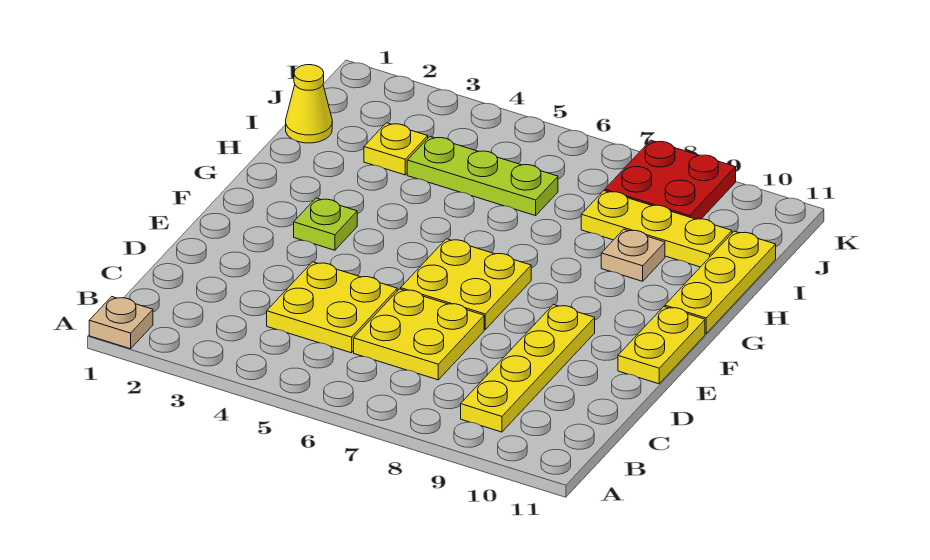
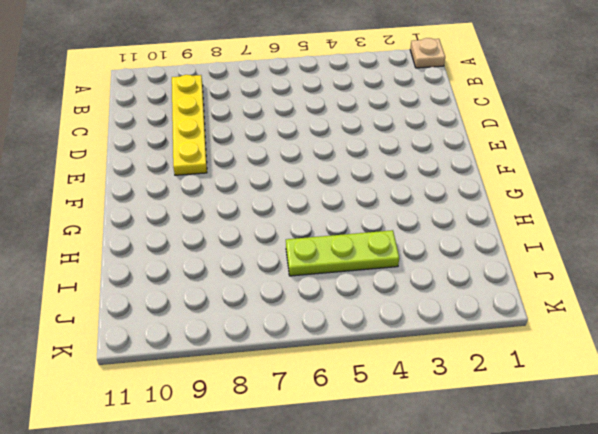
none -> yellow 2x2 plate [267,262,397,353]
none -> yellow 2x2 plate [354,289,484,380]
none -> yellow 2x2 plate [401,239,531,329]

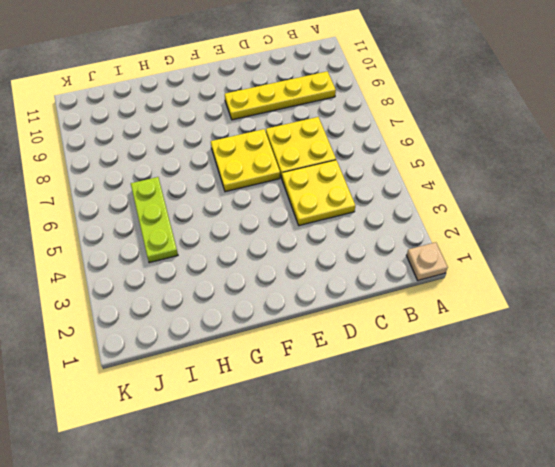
none -> yellow 1x2 plate [618,307,705,384]
none -> lime 1x1 plate [294,198,357,250]
none -> yellow 1x3 plate [665,231,776,334]

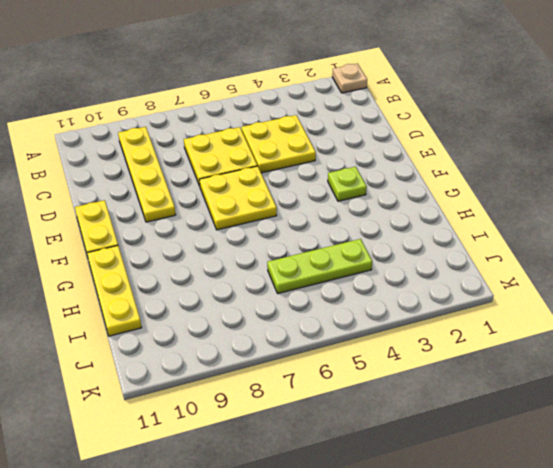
none -> tan 1x1 plate [601,229,665,281]
none -> yellow 1x1 cone [286,65,332,143]
none -> yellow 1x1 plate [364,123,428,175]

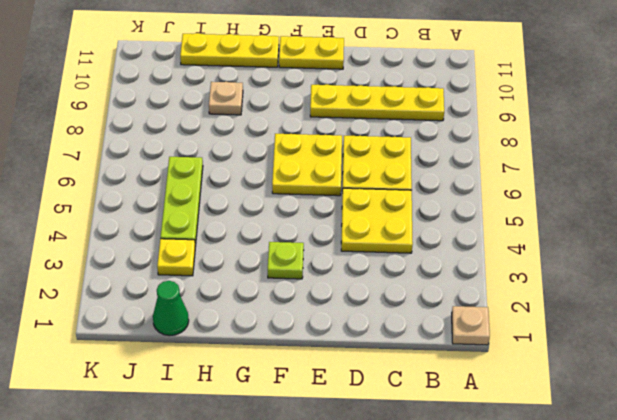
green 1x1 cone [153,281,189,336] -> yellow 1x1 cone [286,65,332,143]
none -> yellow 1x3 plate [581,191,732,267]
none -> red 2x2 plate [605,140,736,219]

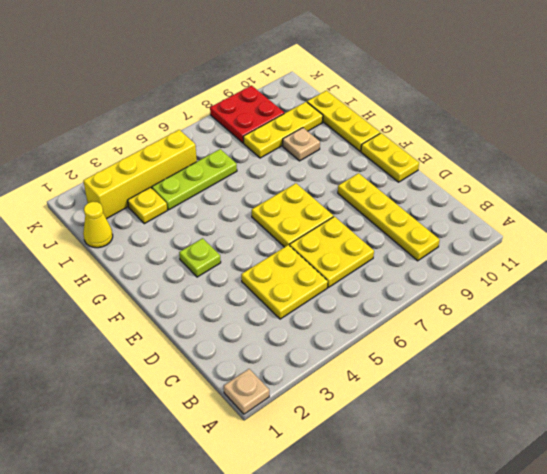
yellow 1x4 brick [83,130,197,219] -> none

